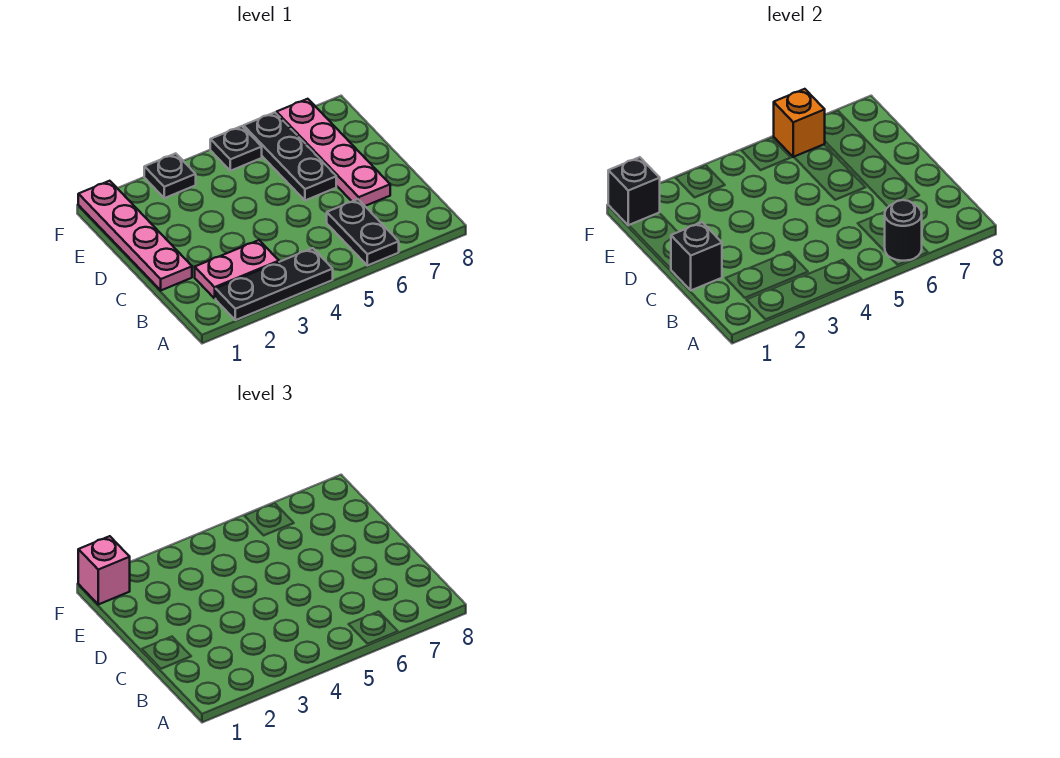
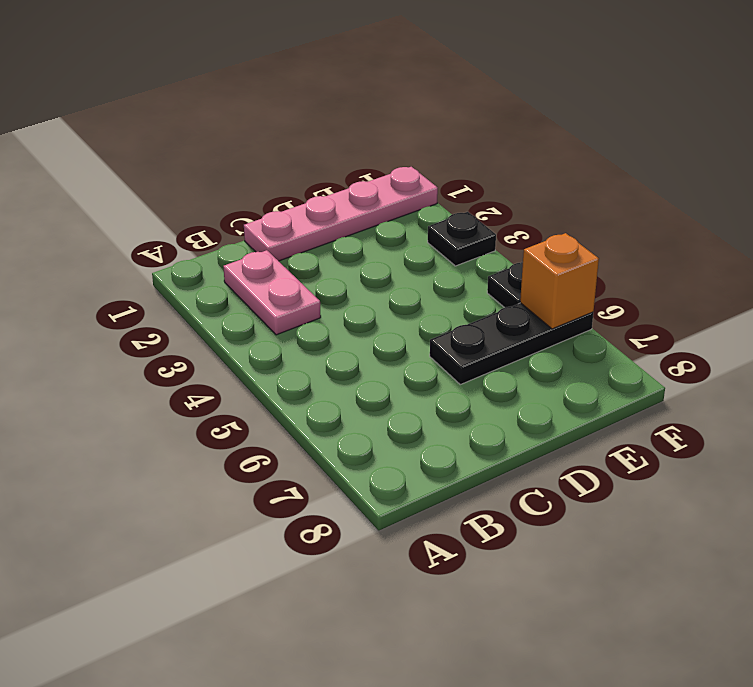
none -> black 1x3 plate [216,248,333,320]
none -> black 1x2 plate [327,199,399,266]
none -> pink 1x4 plate [277,99,390,206]

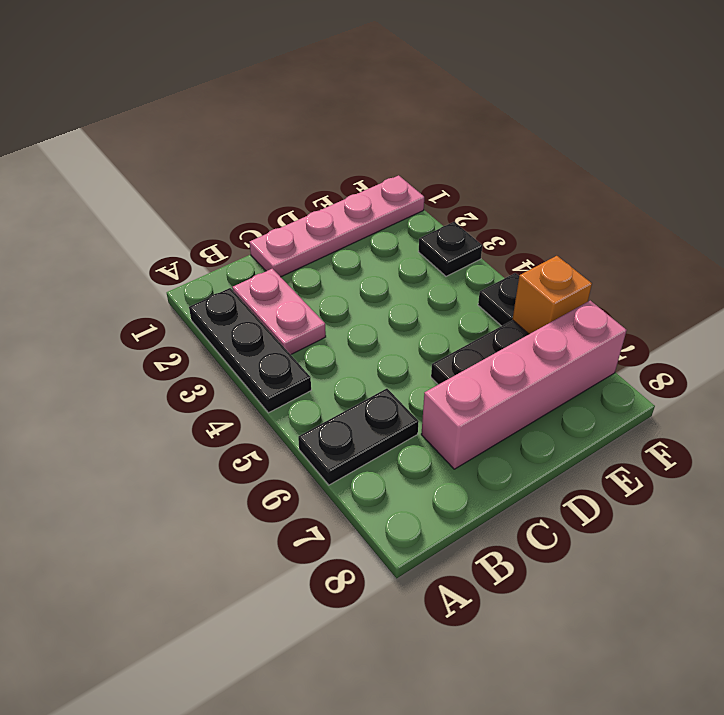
pink 1x4 brick [421,301,627,469] -> pink 1x4 plate [277,99,390,206]
none -> black 1x1 round brick [885,200,922,261]
none -> black 1x1 brick [671,222,722,290]
none -> black 1x1 brick [608,157,660,225]

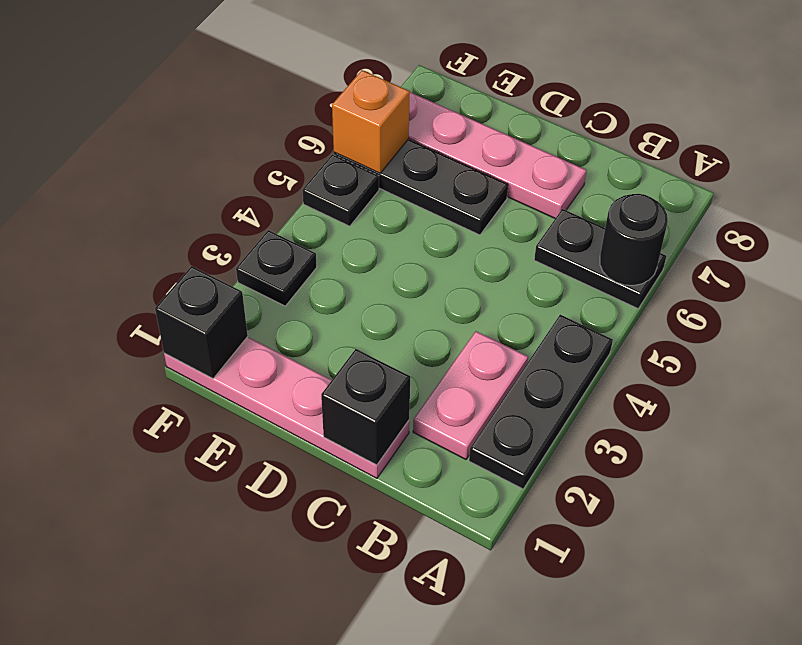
none -> pink 1x1 brick [78,536,130,604]

